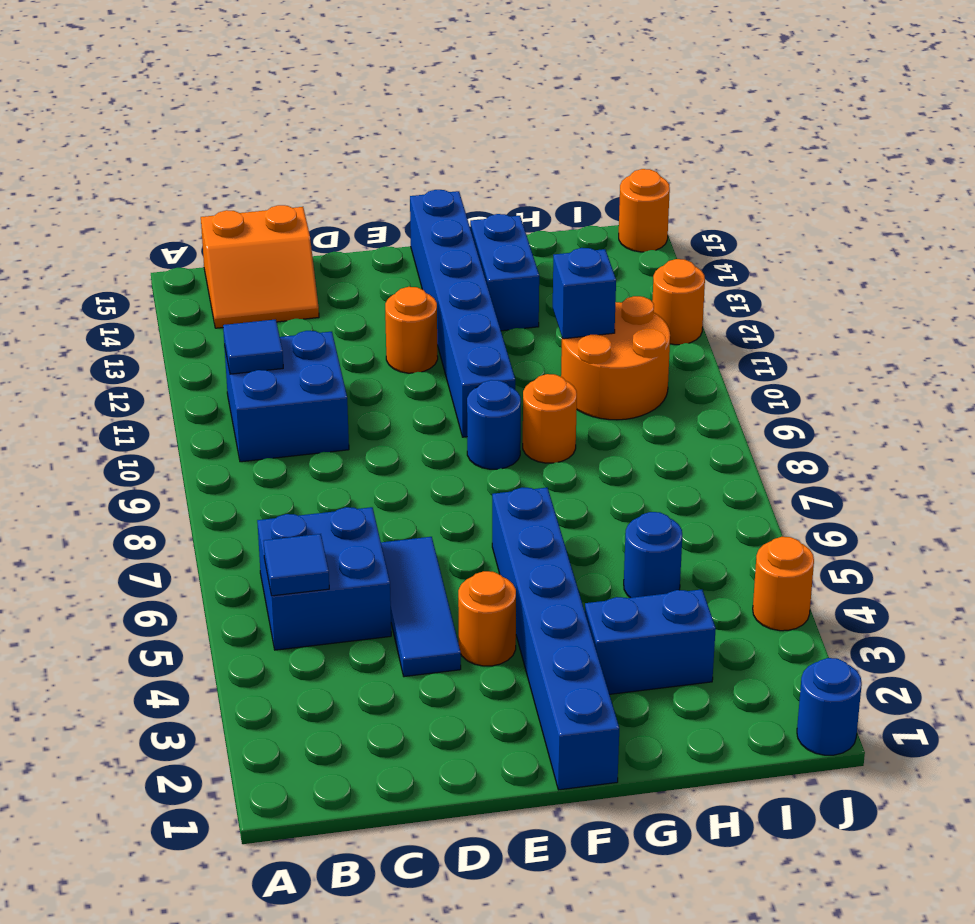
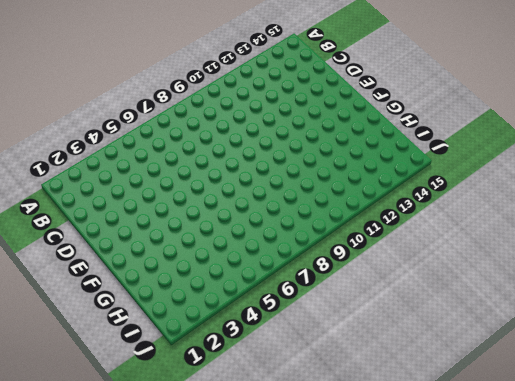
none -> blue 2x2 brick [257,507,391,650]
none -> blue 2x2 brick [224,331,349,462]
none -> orange 2x2 slope [201,205,319,328]

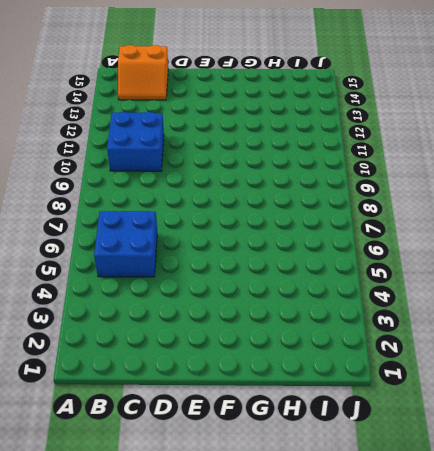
none -> blue 1x3 tile [381,537,461,677]
none -> orange 1x1 round brick [458,571,516,666]
none -> orange 1x1 round brick [385,287,438,373]

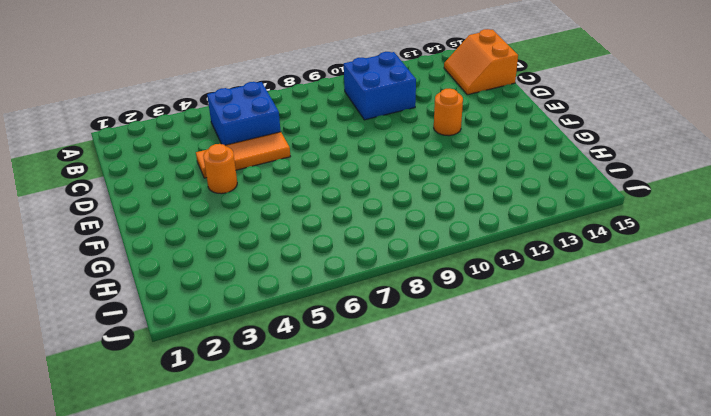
orange 1x3 tile [196,132,290,178] -> blue 1x3 tile [381,537,461,677]
none -> blue 1x6 brick [492,487,619,790]
none -> blue 1x1 round brick [467,380,521,469]
none -> blue 1x6 brick [410,190,515,437]

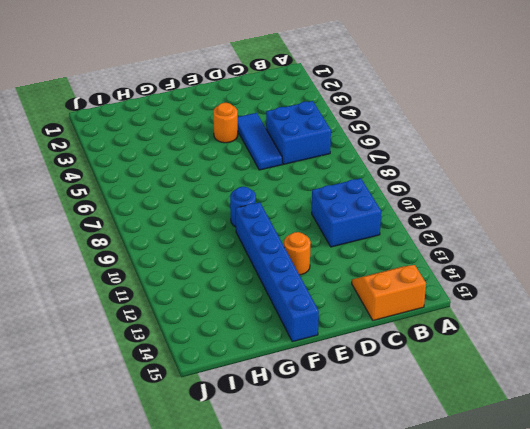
none -> blue 1x6 brick [492,487,619,790]
none -> blue 1x2 brick [585,589,716,694]
none -> orange 1x1 round brick [523,374,577,463]

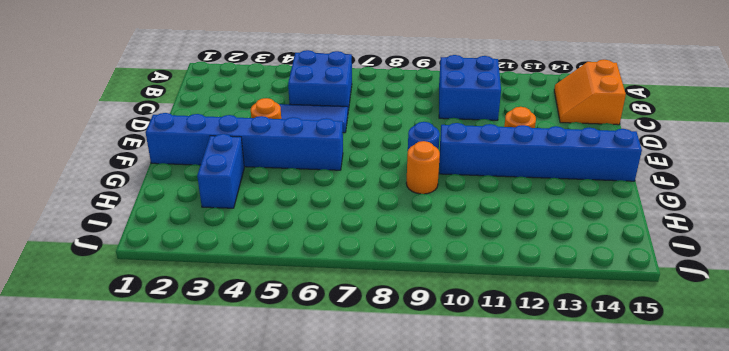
none -> blue 1x2 brick [470,214,539,331]
none -> blue 1x1 round brick [624,512,682,598]
none -> orange 2x2 round brick [561,296,670,420]

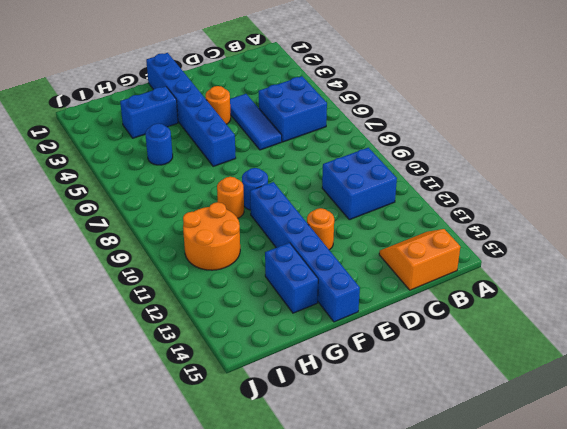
none -> blue 1x1 round brick [797,658,862,755]
none -> orange 1x1 round brick [753,537,814,631]
none -> orange 1x1 round brick [652,259,705,345]

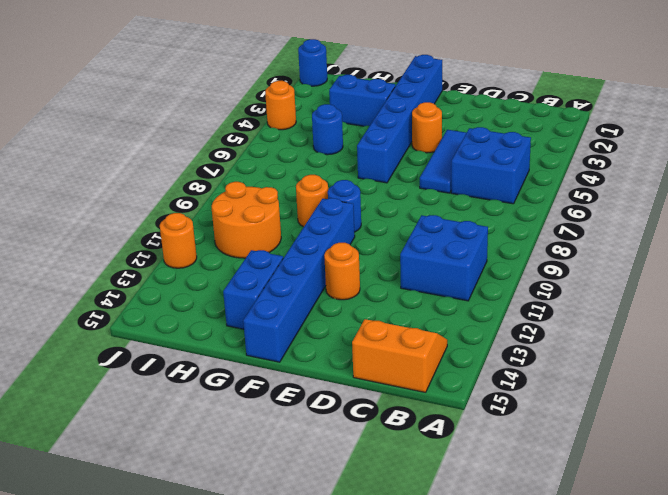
none -> orange 1x1 round brick [619,169,670,252]
none -> blue 1x1 tile [264,534,329,596]
none -> blue 1x1 tile [223,319,283,374]

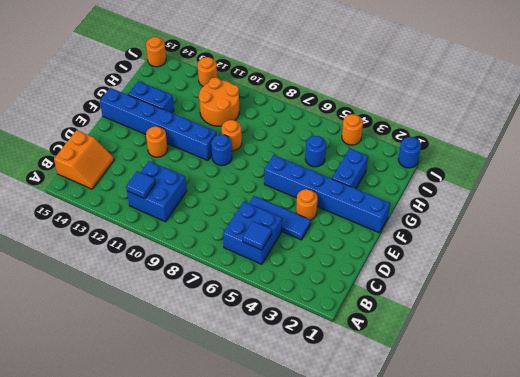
none -> blue 1x1 brick [553,248,616,339]

